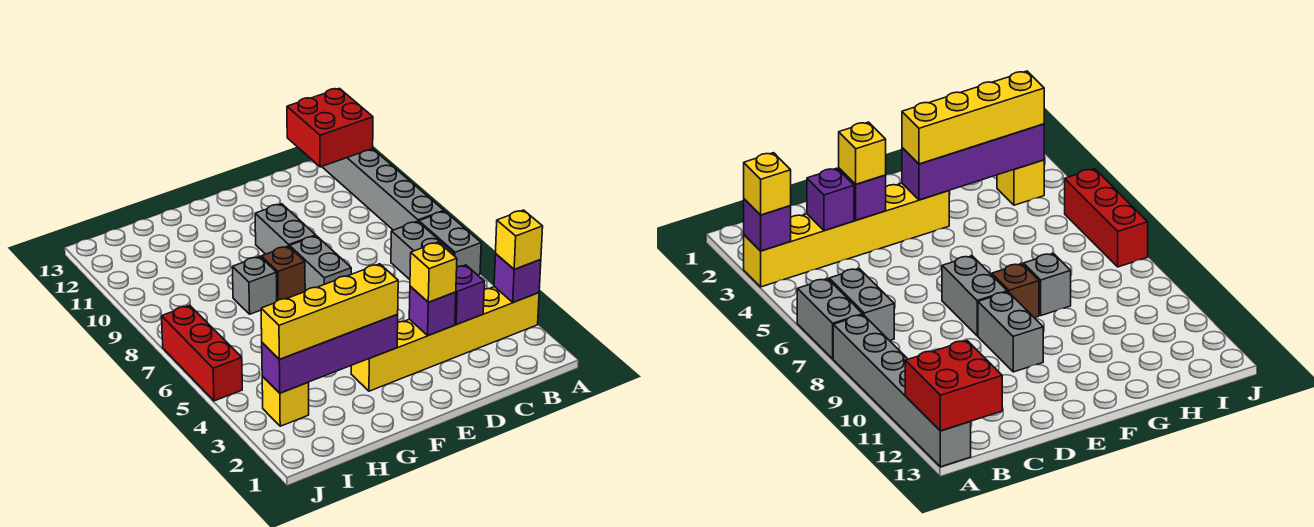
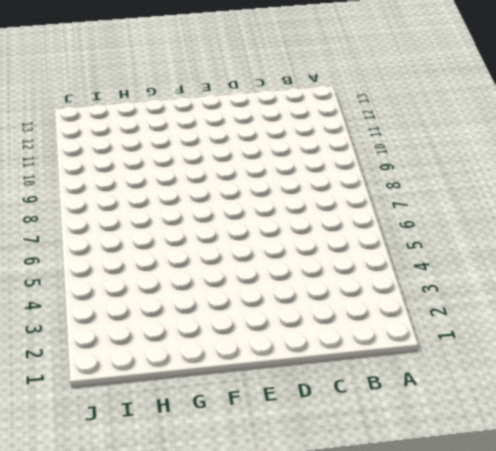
none -> yellow 1x6 brick [351,287,539,391]
none -> grey 1x2 brick [419,211,481,275]
none -> grey 1x6 brick [322,149,444,230]

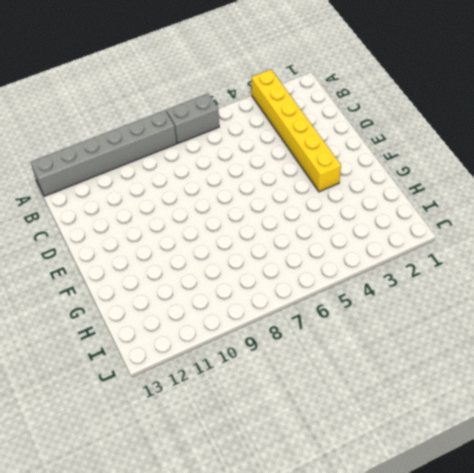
none -> grey 1x2 brick [391,221,454,279]
none -> grey 1x2 brick [290,236,351,291]
none -> grey 1x2 brick [255,204,316,254]

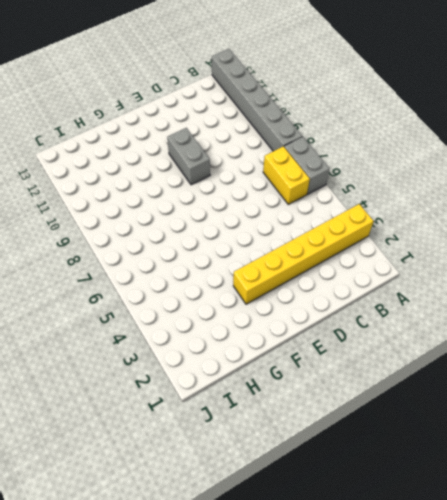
yellow 1x2 brick [263,146,310,204] -> grey 1x2 brick [391,221,454,279]
none -> grey 1x2 brick [290,236,351,291]
none -> brown 1x1 brick [261,246,305,301]
none -> grey 1x1 brick [232,256,277,314]

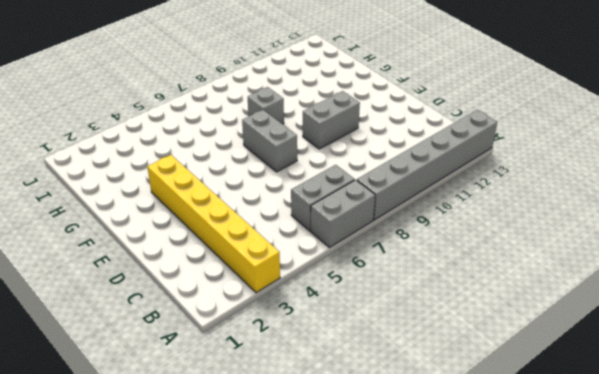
grey 1x2 brick [242,110,297,172] -> grey 1x2 brick turned to [290,236,351,291]
none -> brown 1x1 brick [261,246,305,301]
none -> yellow 1x1 brick [262,376,309,426]
none -> red 1x3 brick [162,305,242,401]

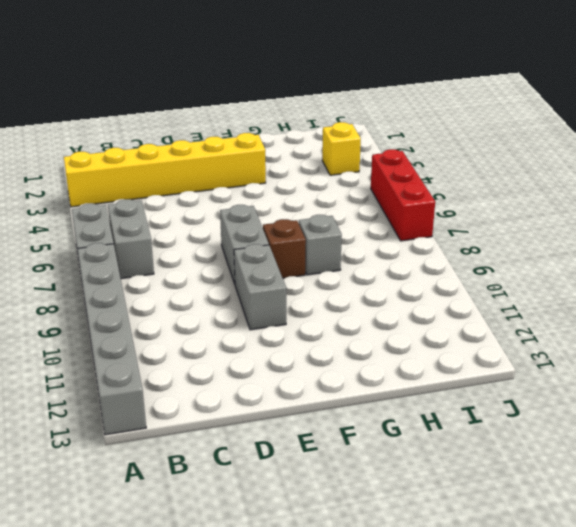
none -> purple 1x1 brick [494,254,541,302]
none -> red 2x2 brick [287,88,373,167]
none -> purple 1x1 brick [455,265,484,325]

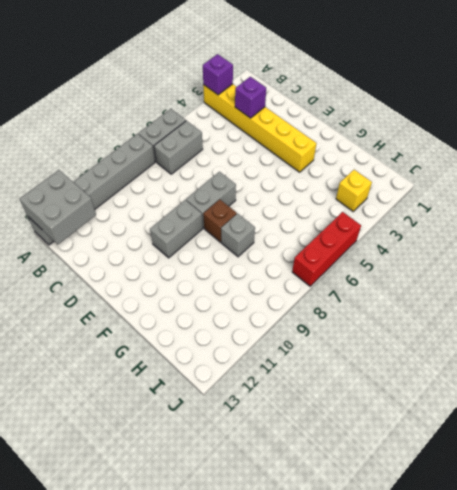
grey 2x2 brick [20,170,96,244] -> red 2x2 brick [287,88,373,167]
none -> purple 1x1 brick [409,286,456,336]
none -> purple 1x4 brick [262,315,398,393]
none -> yellow 1x1 brick [496,210,543,269]

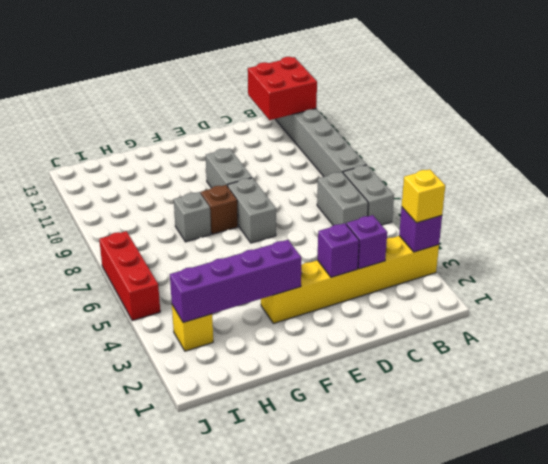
none -> yellow 1x1 brick [410,242,457,302]
none -> yellow 1x4 brick [261,264,398,359]

